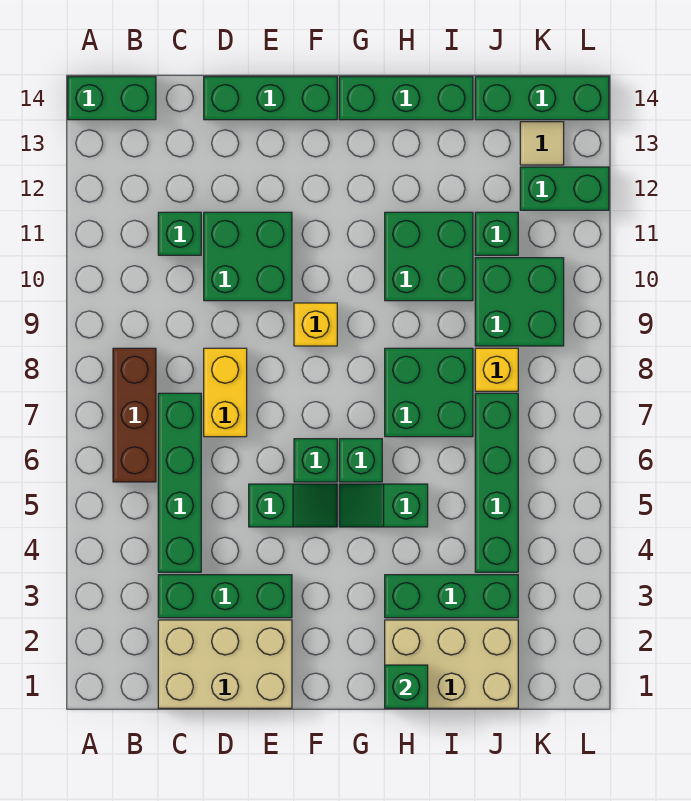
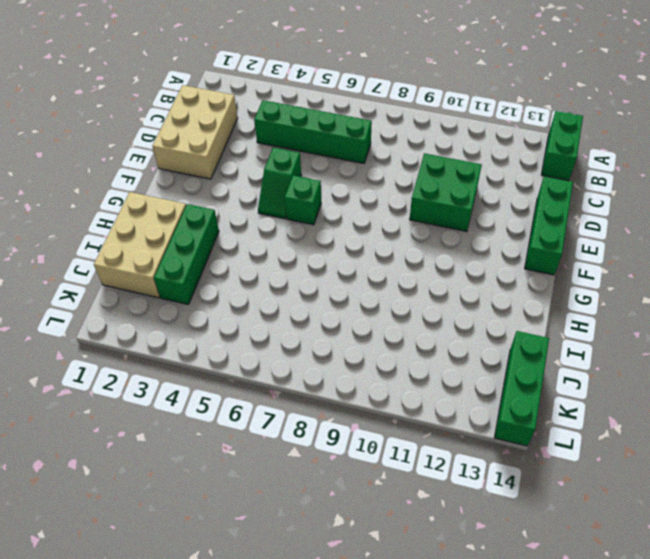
none -> brown 1x3 brick [113,348,156,482]
none -> green 1x3 brick [158,575,292,618]
none -> green 1x1 brick [158,212,201,255]

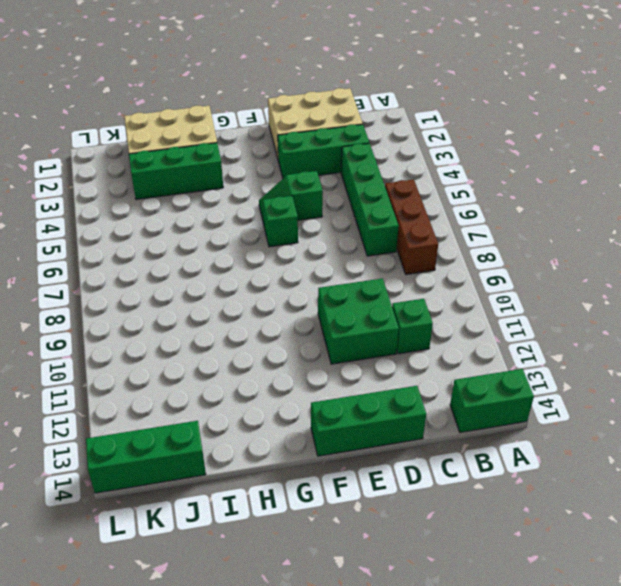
none -> yellow 1x2 brick [204,348,247,437]
none -> yellow 1x1 brick [294,303,337,346]
none -> green 1x2 slope [339,484,428,527]

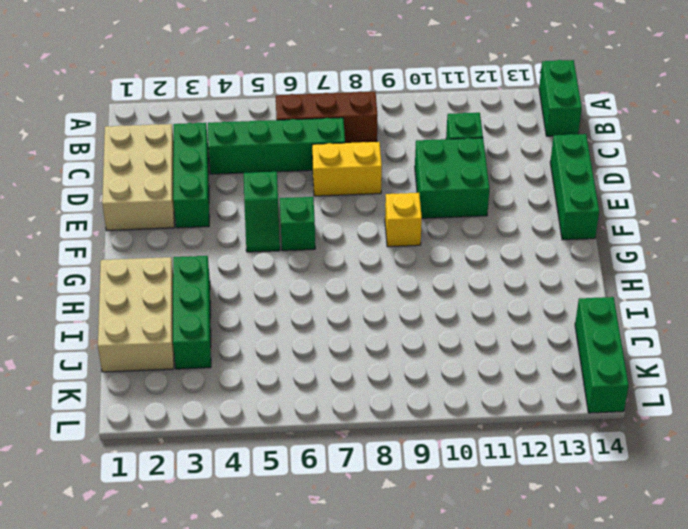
none -> green 1x2 slope [339,484,428,527]
none -> green 1x1 brick [339,439,382,482]
none -> green 1x3 brick [339,77,473,120]

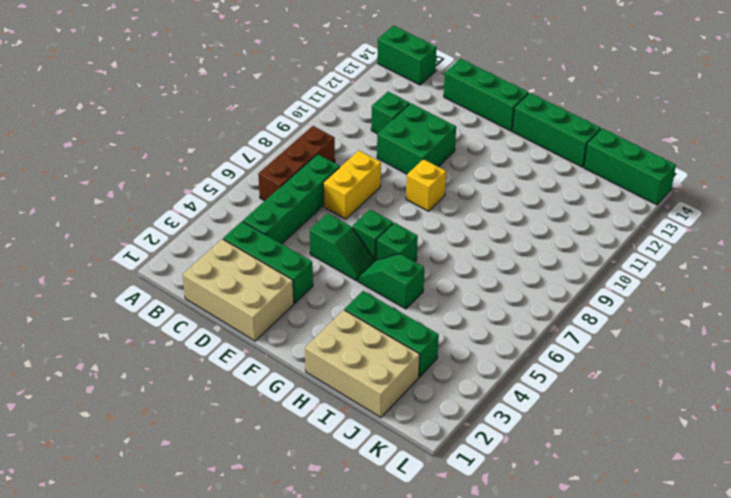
none -> green 2x2 brick [385,348,473,437]
none -> green 2x2 brick [385,212,473,301]
none -> green 1x4 brick [475,393,518,572]

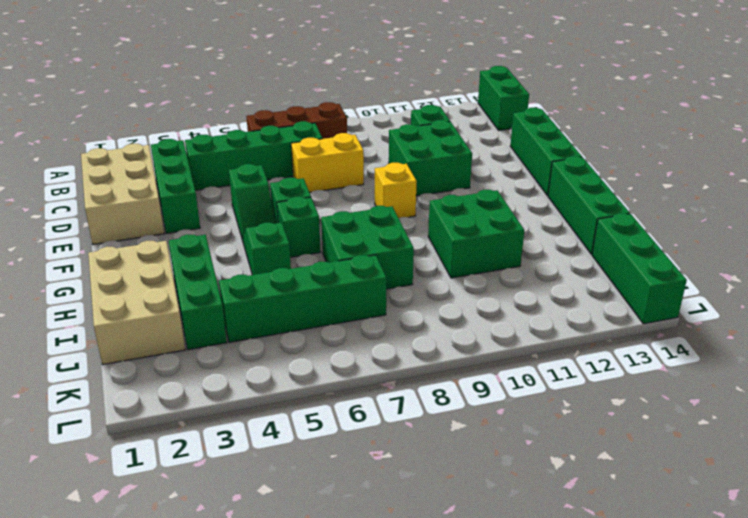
none -> yellow 1x1 brick [475,348,518,391]
none -> green 2x2 brick [475,258,564,346]
none -> green 1x1 brick [475,212,518,255]

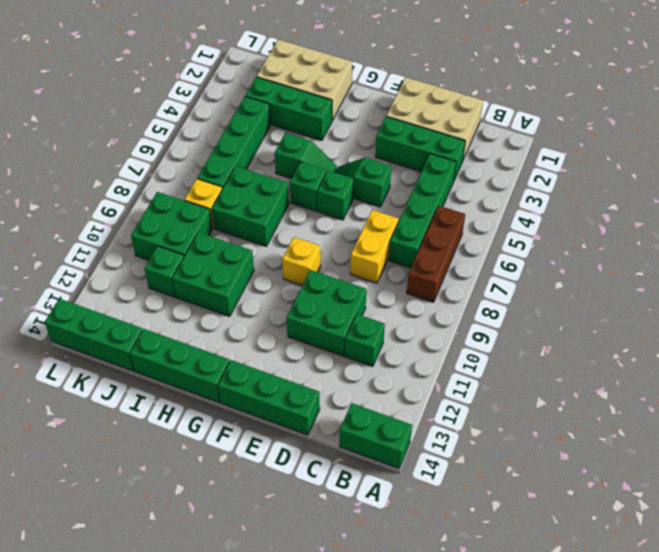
none -> green 1x2 brick [520,167,609,210]
none -> tan 1x1 tile [520,122,564,165]
none -> green 1x1 brick [385,665,428,708]

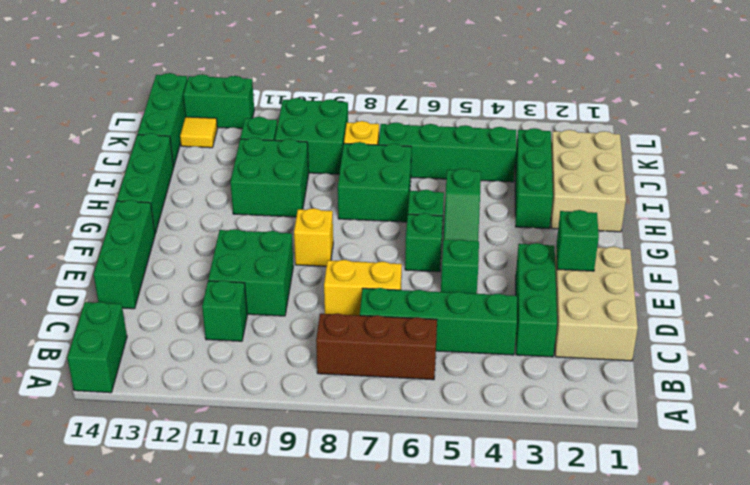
green 1x1 brick [556,210,599,271] -> green 1x1 brick moved to [385,665,428,708]
yellow 1x1 tile [180,117,217,148] -> tan 1x1 tile [520,122,564,165]
green 1x2 brick [183,74,254,129] -> green 1x2 brick turned to [520,167,609,210]

